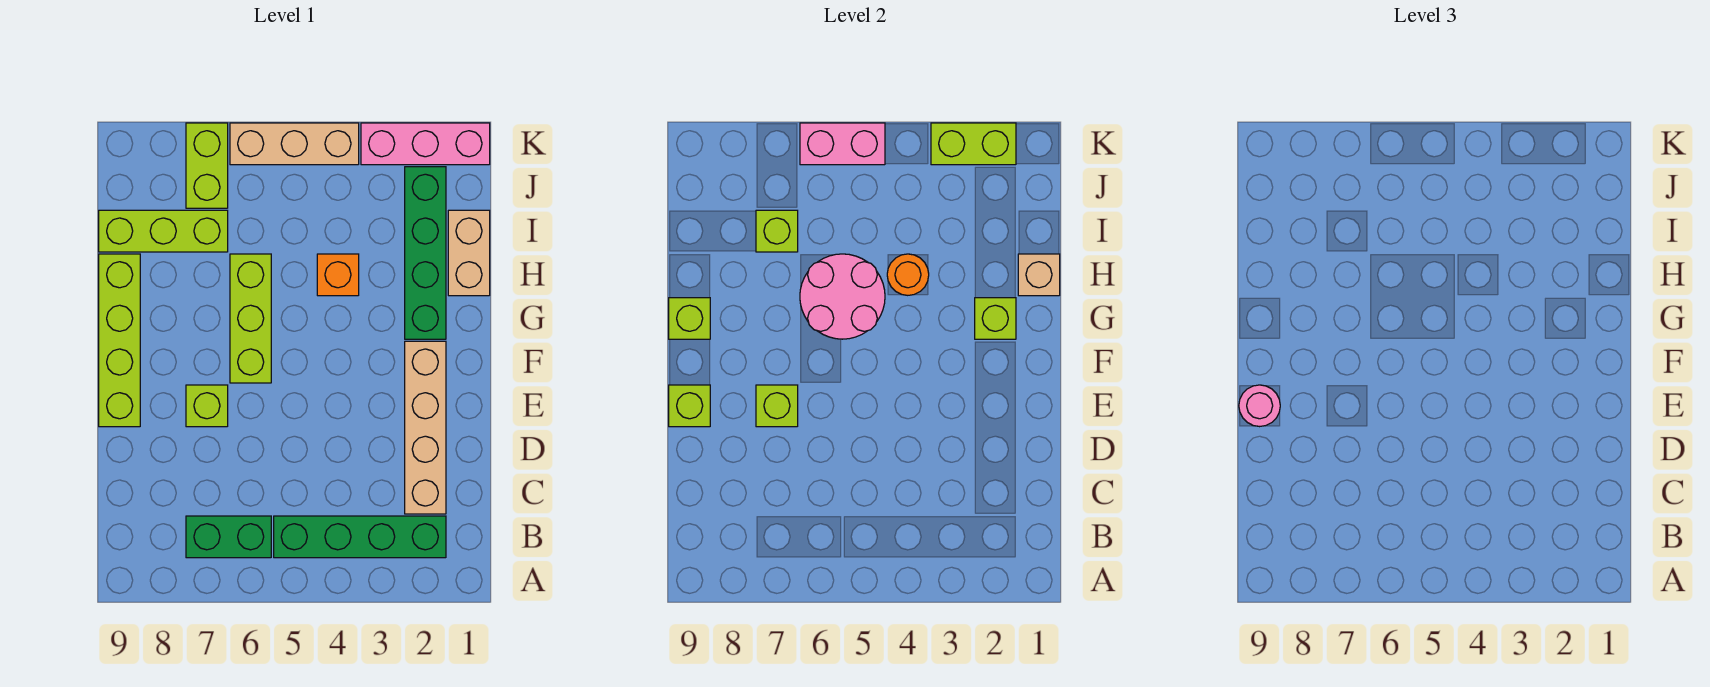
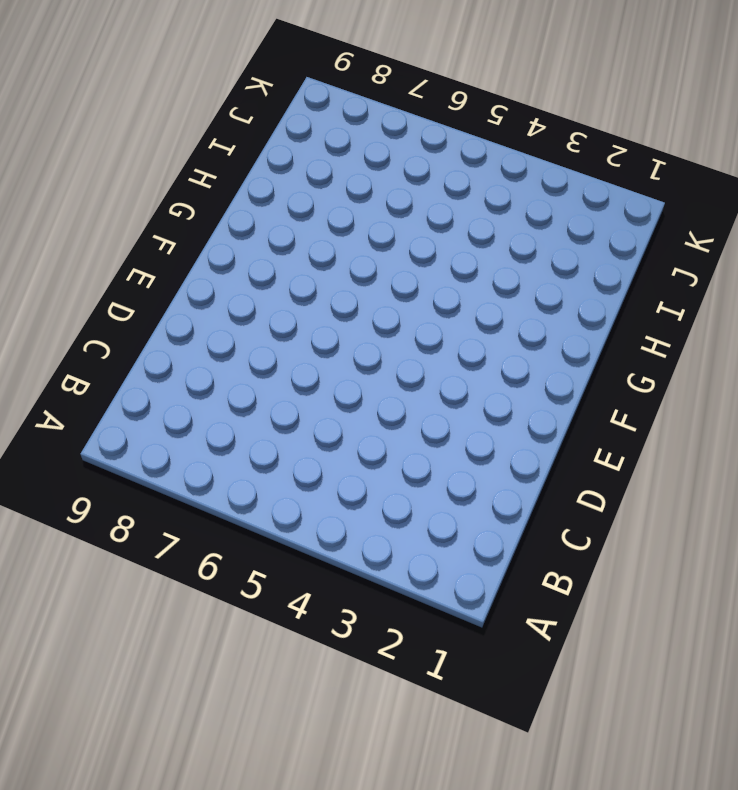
none -> green 1x4 brick [274,516,446,558]
none -> green 1x2 brick [186,516,271,558]
none -> tan 1x4 brick [405,341,446,514]

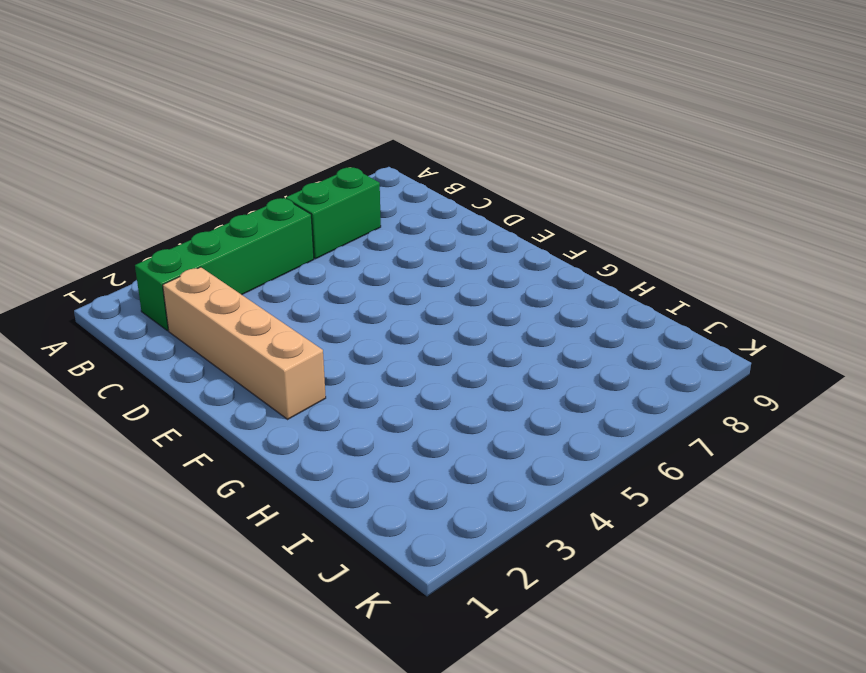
none -> lime 1x1 brick [186,385,228,427]
none -> lime 1x4 brick [99,254,140,427]
none -> lime 1x3 brick [230,254,271,383]

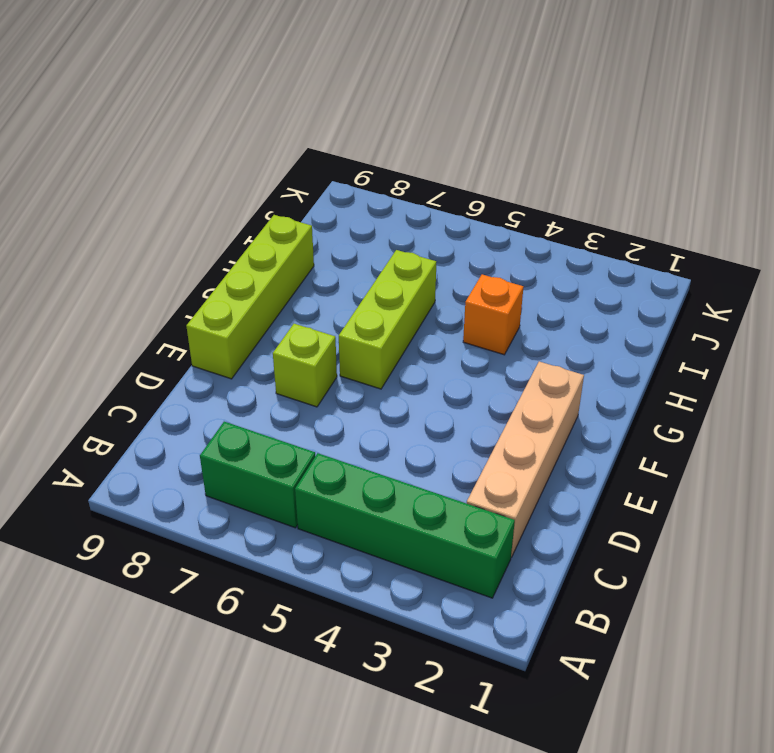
none -> green 1x4 brick [405,167,446,339]
none -> tan 1x2 brick [448,210,490,296]
none -> lime 1x3 brick [99,210,228,252]

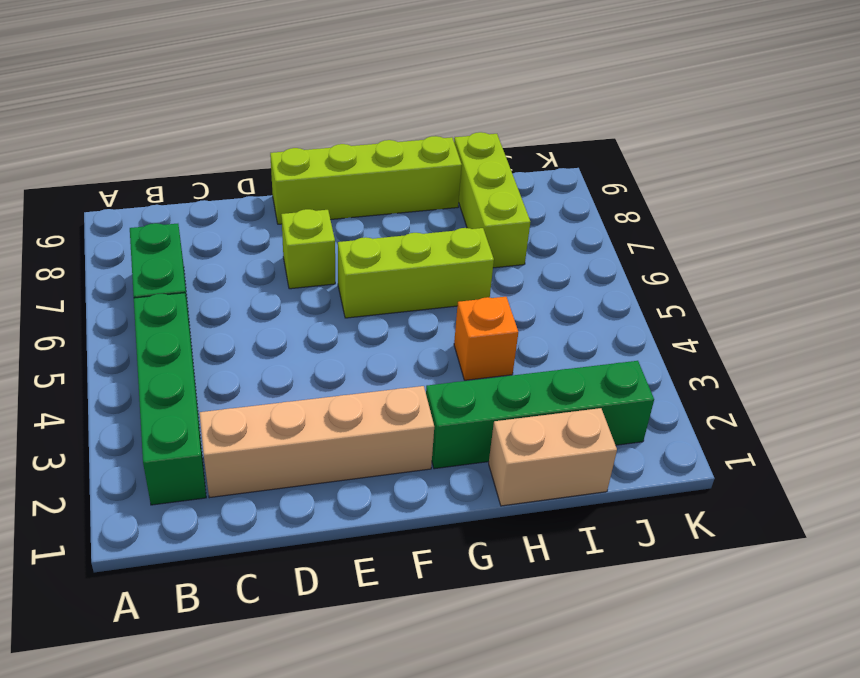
none -> lime 1x2 brick [186,123,228,208]
none -> pink 1x3 brick [361,123,490,165]
none -> tan 1x3 brick [230,123,359,165]

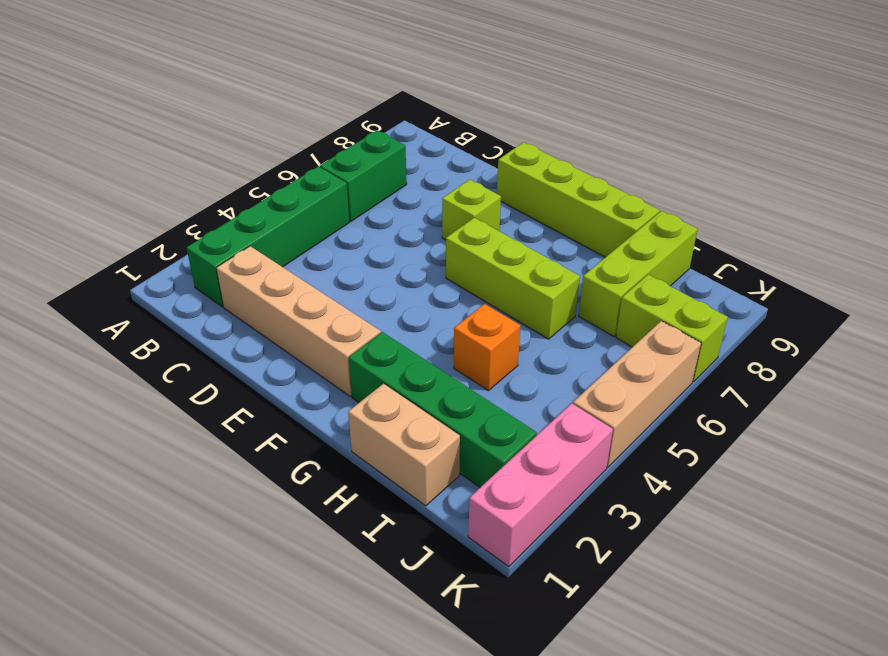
none -> lime 1x1 brick [756,385,798,427]
none -> lime 1x1 brick [669,385,710,427]
none -> lime 1x1 brick [975,298,1016,339]

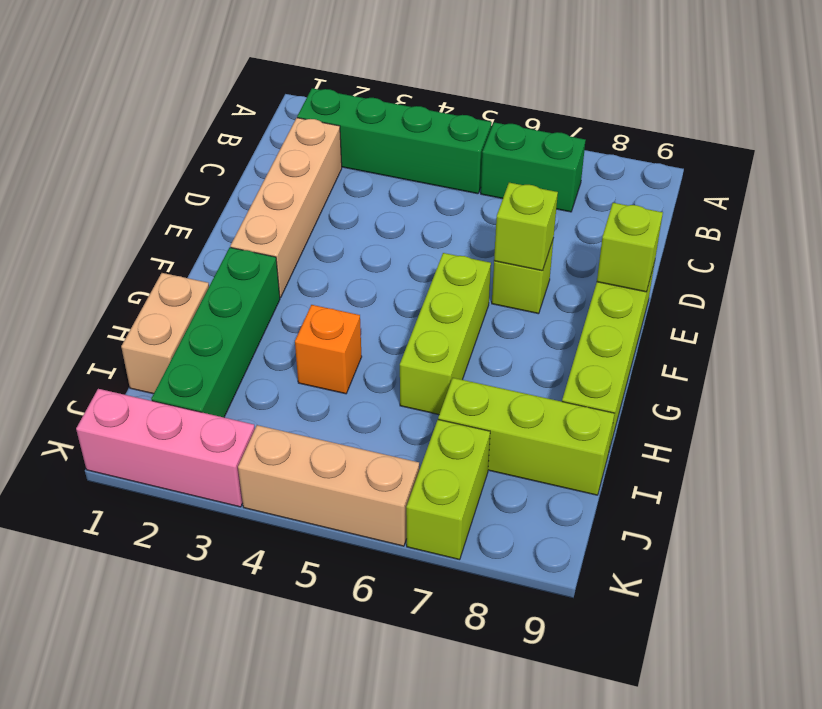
none -> lime 1x1 brick [975,298,1016,339]
none -> pink 2x2 round brick [800,254,885,339]
none -> lime 1x1 brick [669,298,710,339]

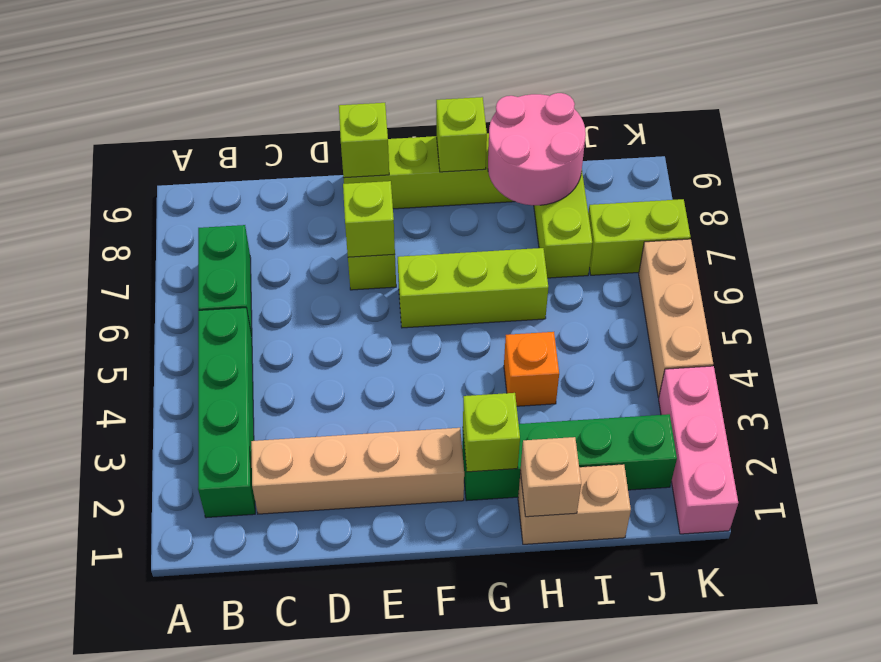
pink 2x2 round brick [488,93,586,205] -> pink 2x2 round brick moved to [800,254,885,339]
none -> orange 1x1 round brick [887,254,929,295]
none -> lime 1x1 brick [756,210,798,252]
none -> lime 1x2 brick [931,123,1016,165]

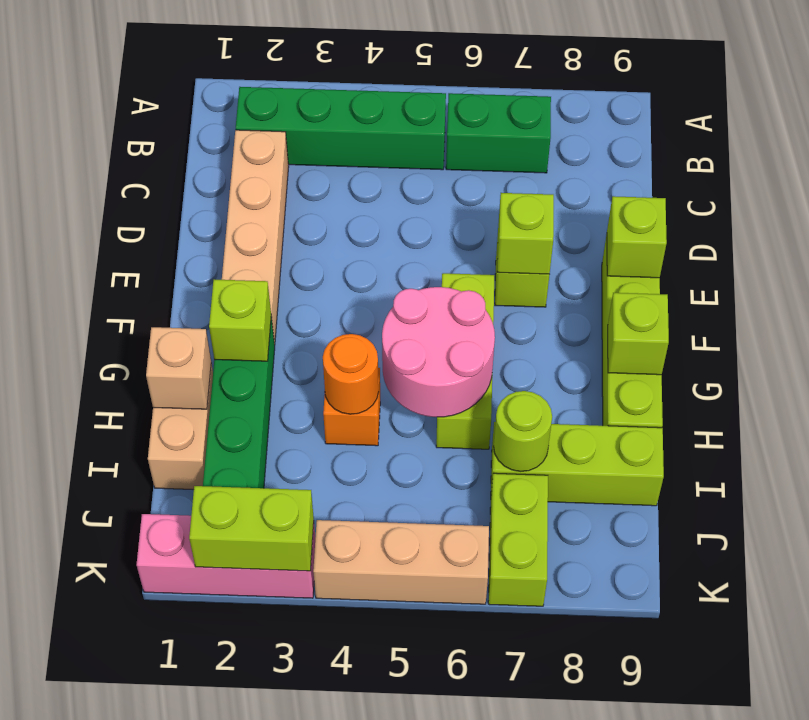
lime 1x1 round brick [494,391,552,472] -> lime 1x1 brick [756,210,798,252]
none -> pink 1x2 brick [800,123,885,165]
none -> pink 1x1 round brick [1239,385,1280,427]

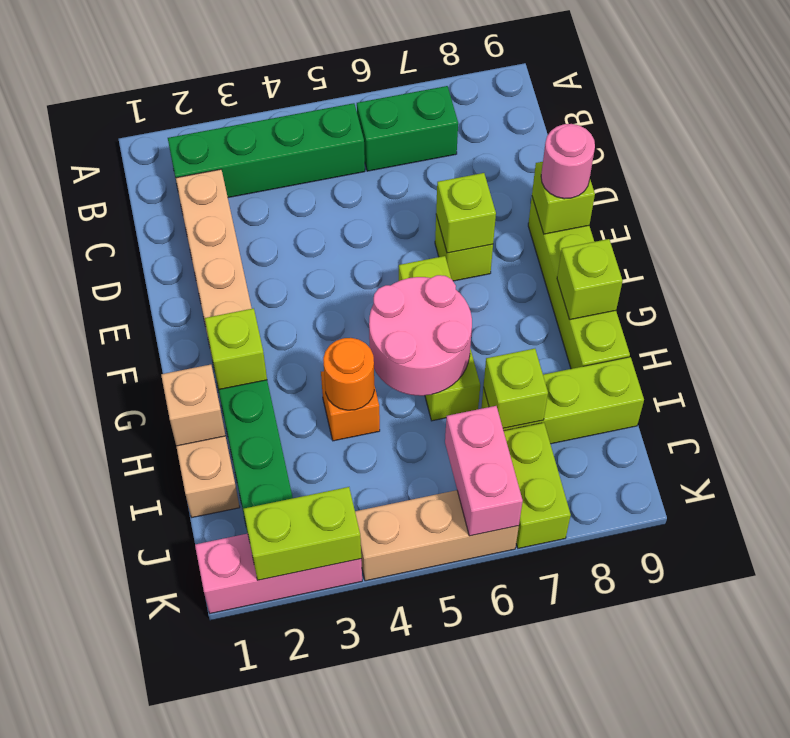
pink 1x2 brick [445,406,523,536] -> pink 1x2 brick turned to [800,123,885,165]

